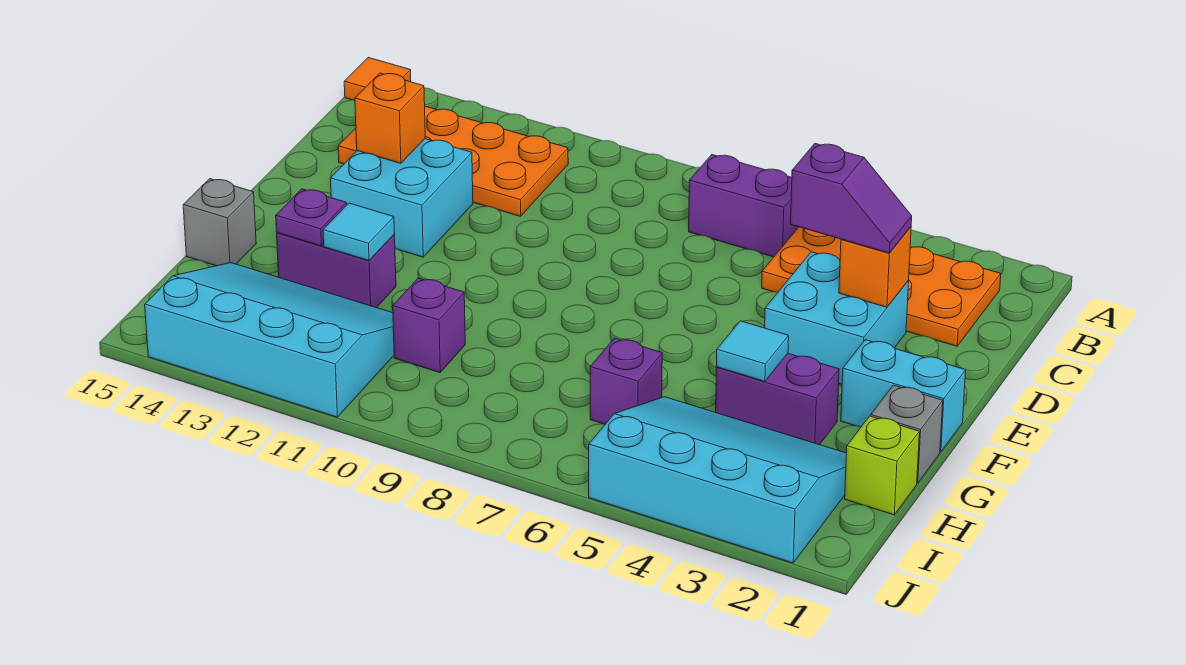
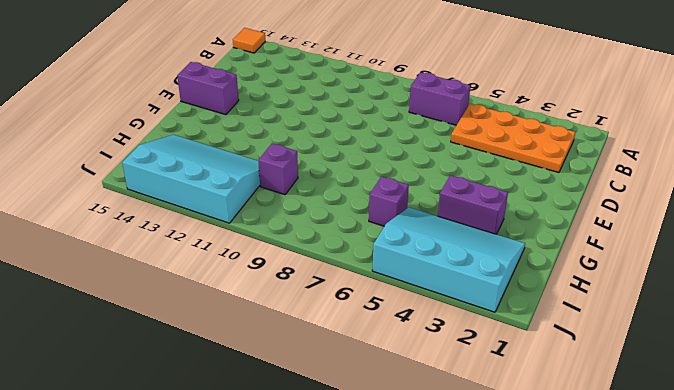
purple 1x2 brick [177,62,239,115] -> purple 1x2 brick moved to [277,233,396,308]
none -> orange 2x4 plate [338,106,568,216]
none -> cyan 2x2 brick [765,252,909,384]
none -> cyan 2x2 brick [330,139,473,257]

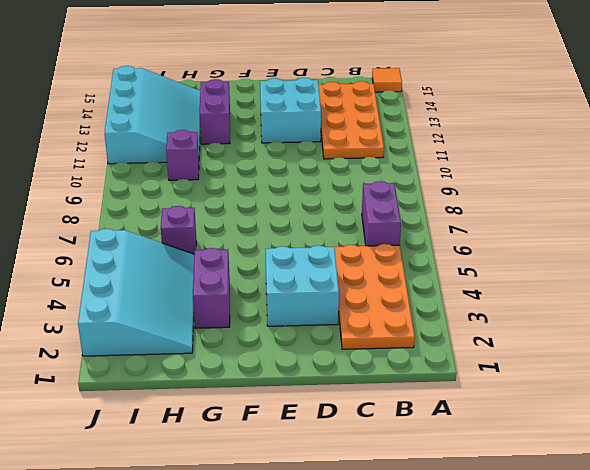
none -> cyan 1x2 brick [841,340,966,452]
none -> grey 1x1 brick [871,385,943,483]
none -> grey 1x1 brick [183,179,256,266]

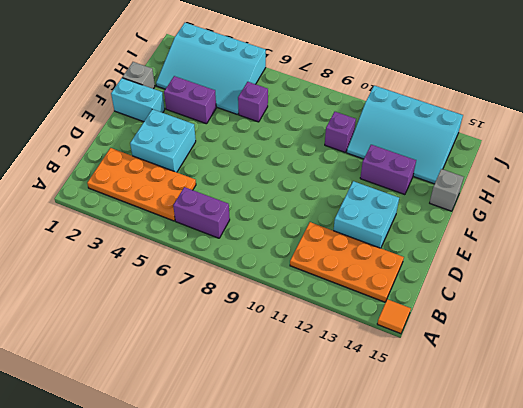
none -> lime 1x1 brick [845,416,919,515]
none -> orange 1x1 brick [839,227,911,307]
none -> orange 1x1 brick [355,73,425,163]

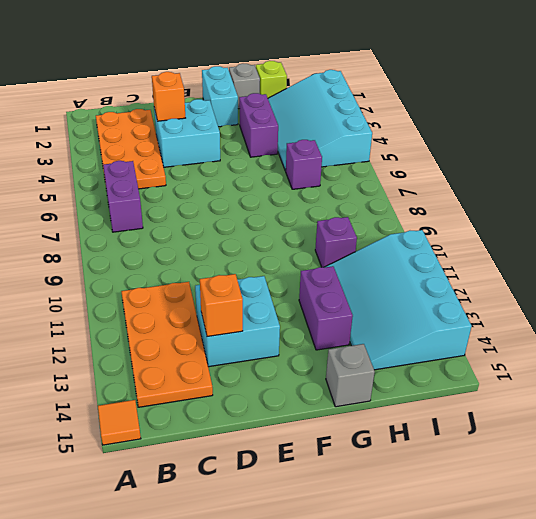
none -> cyan 1x1 tile [716,321,789,381]
none -> cyan 1x1 tile [323,203,394,261]
none -> purple 1x1 plate [276,189,347,246]

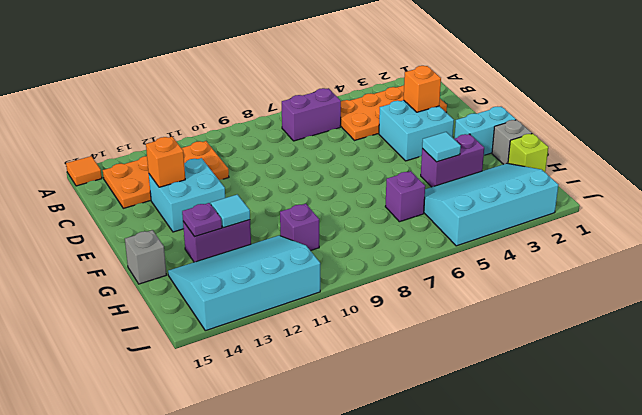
none -> purple 1x2 slope [791,144,912,253]

